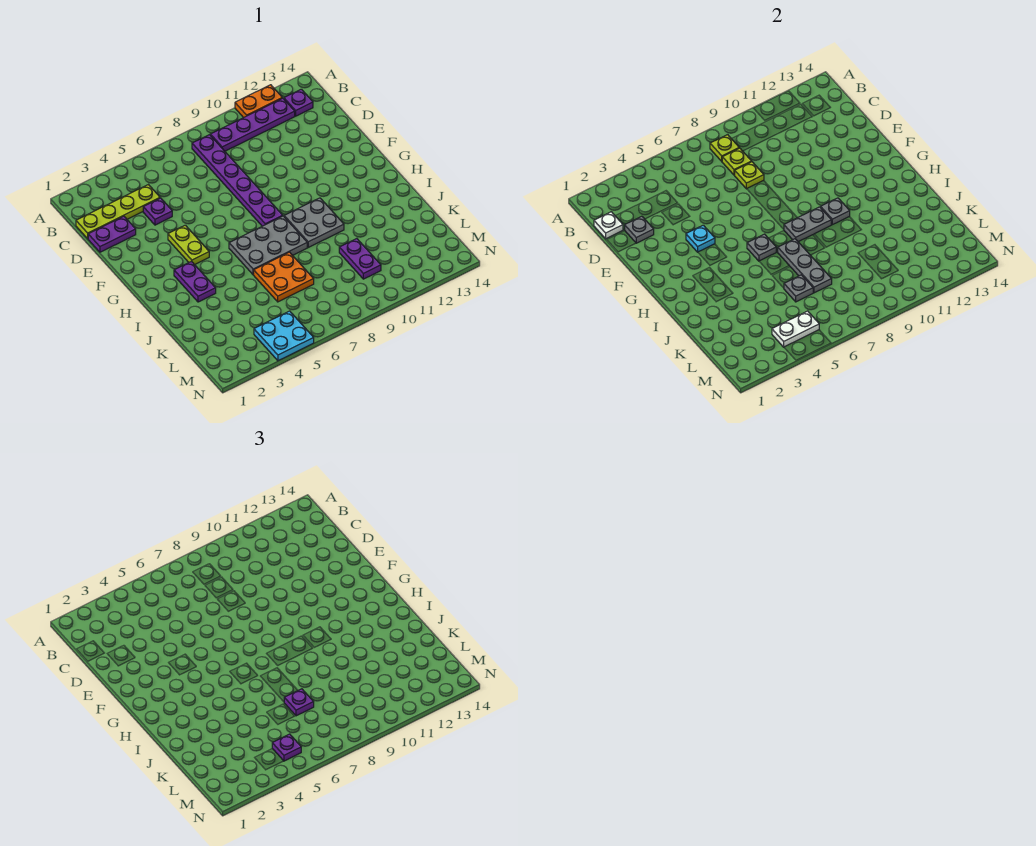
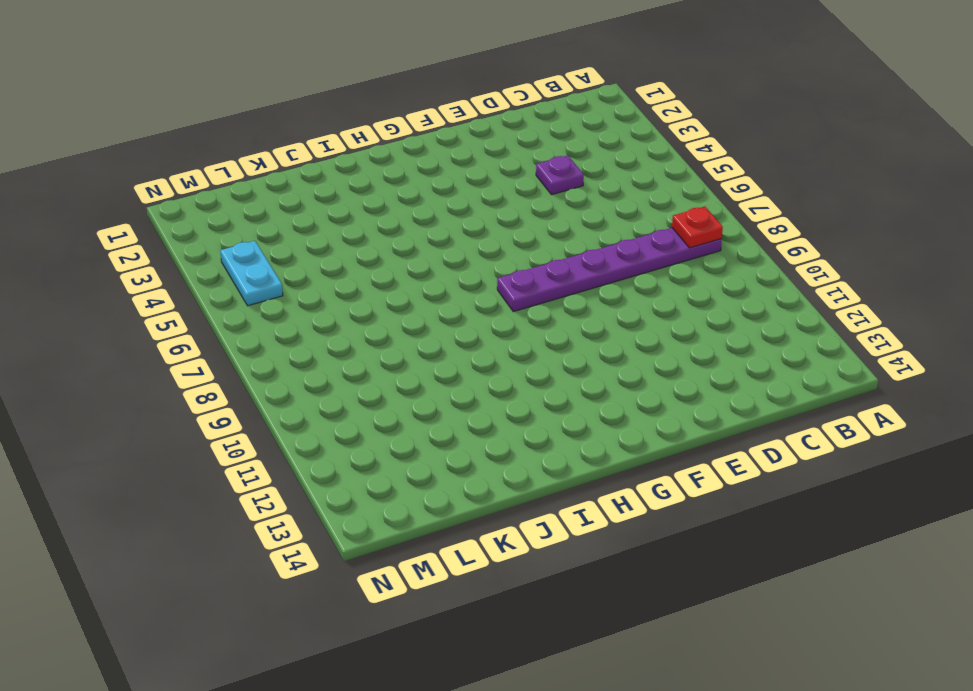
red 1x1 plate [672,206,723,248] -> lime 1x1 plate [710,135,739,161]
cyan 1x2 plate [220,241,283,306] -> cyan 2x2 plate [254,311,314,361]
none -> orange 1x2 plate [235,85,282,118]
none -> purple 1x4 plate [210,98,295,151]
none -> purple 1x1 plate [284,89,313,116]

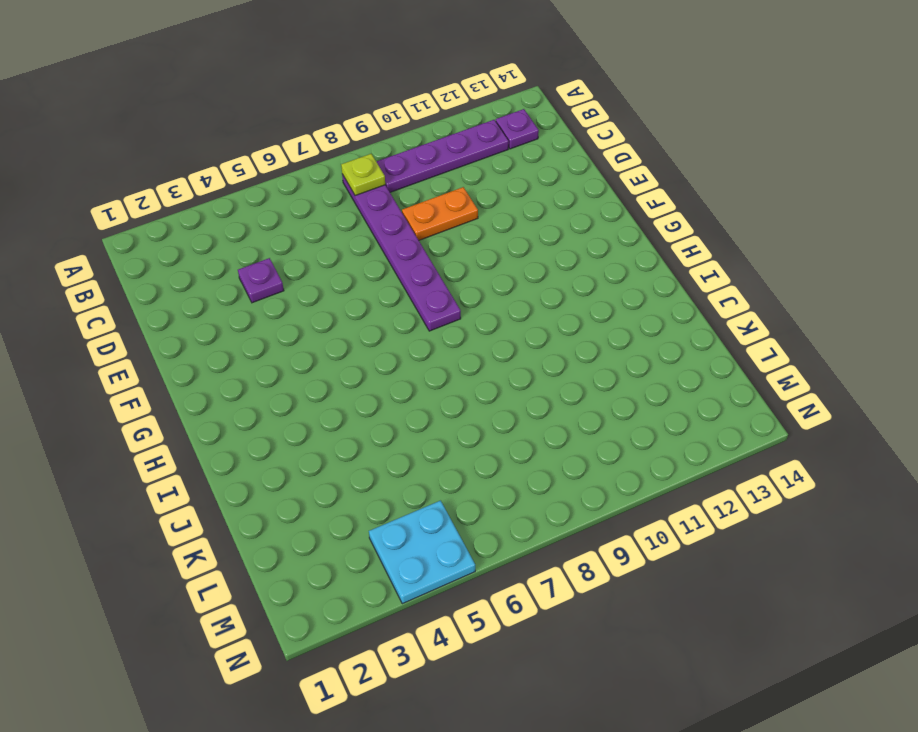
orange 1x2 plate [402,187,478,240] -> orange 1x2 plate moved to [235,85,282,118]
none -> lime 1x4 plate [76,185,160,239]
none -> purple 1x2 plate [88,216,136,252]
none -> lime 1x2 plate [168,225,209,265]

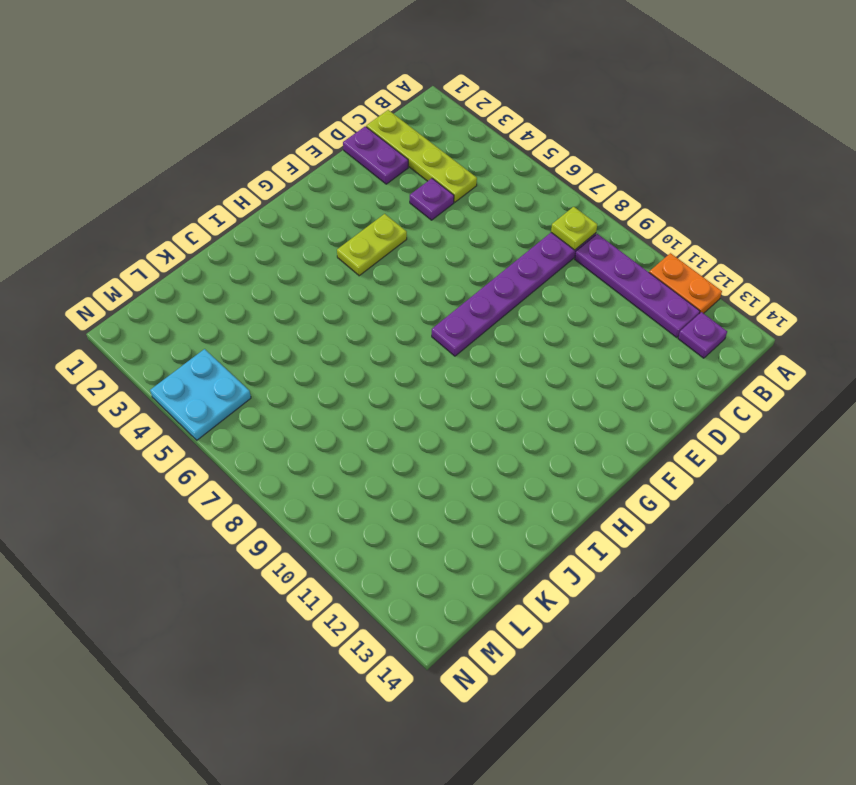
none -> purple 1x2 plate [174,262,216,302]
none -> grey 2x3 plate [229,216,307,275]
none -> grey 2x2 plate [284,198,344,247]

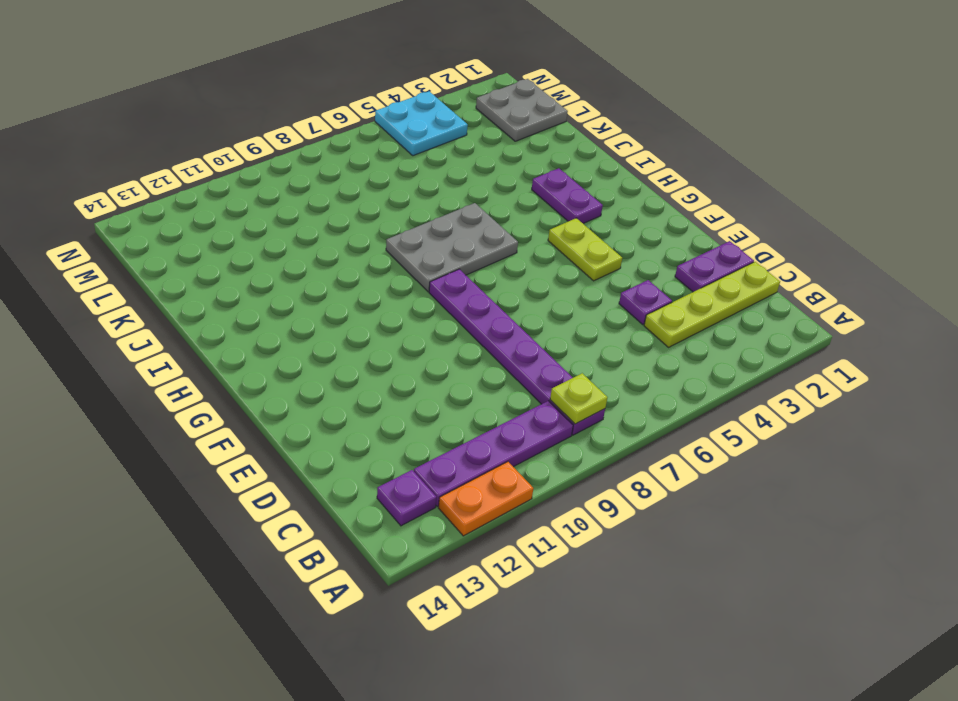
grey 2x2 plate [476,79,568,141] -> grey 2x2 plate moved to [284,198,344,247]
none -> orange 2x2 plate [254,252,314,302]
none -> purple 1x2 plate [339,239,381,279]
none -> white 1x1 plate [594,212,623,239]

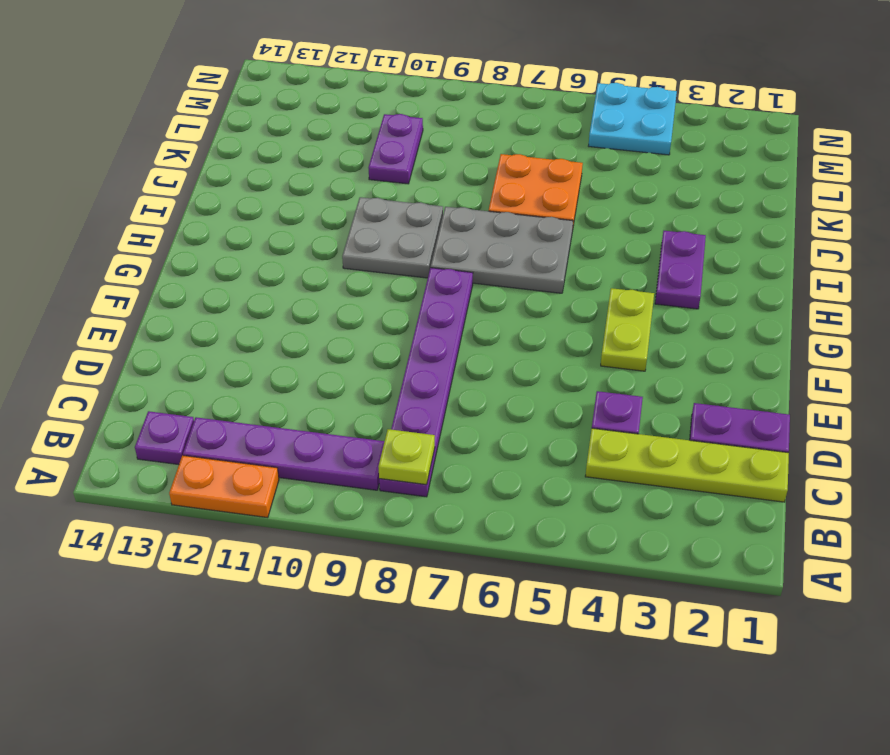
none -> white 1x1 plate [594,212,623,239]
none -> lime 1x1 plate [722,148,752,175]
none -> grey 1x1 plate [625,216,654,243]

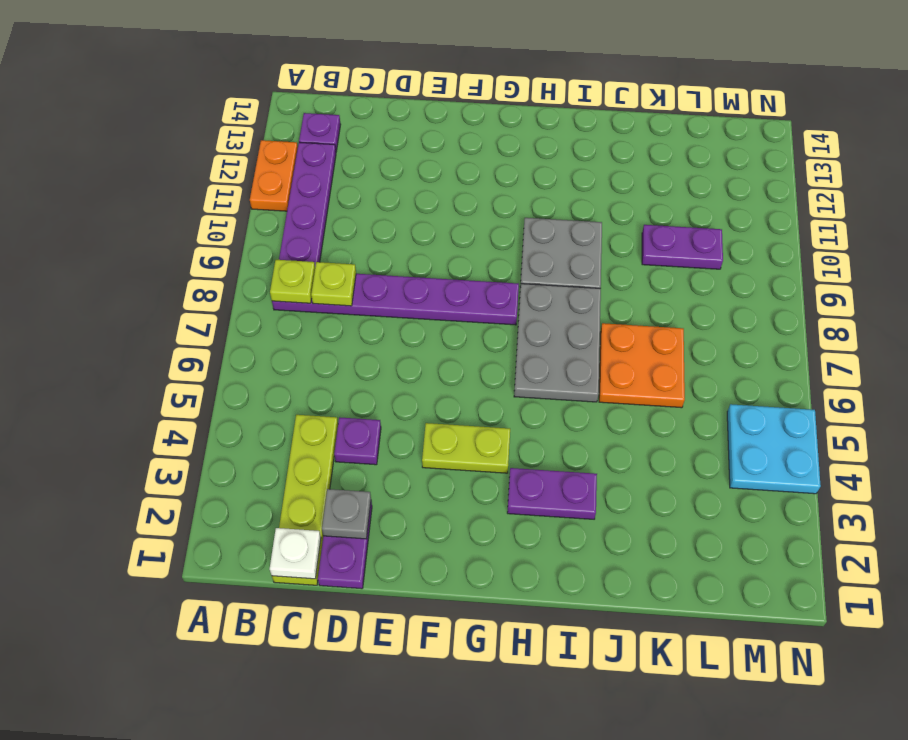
none -> lime 1x1 plate [735,162,764,189]
none -> cyan 1x1 plate [686,225,715,252]
none -> grey 1x1 plate [747,234,776,261]

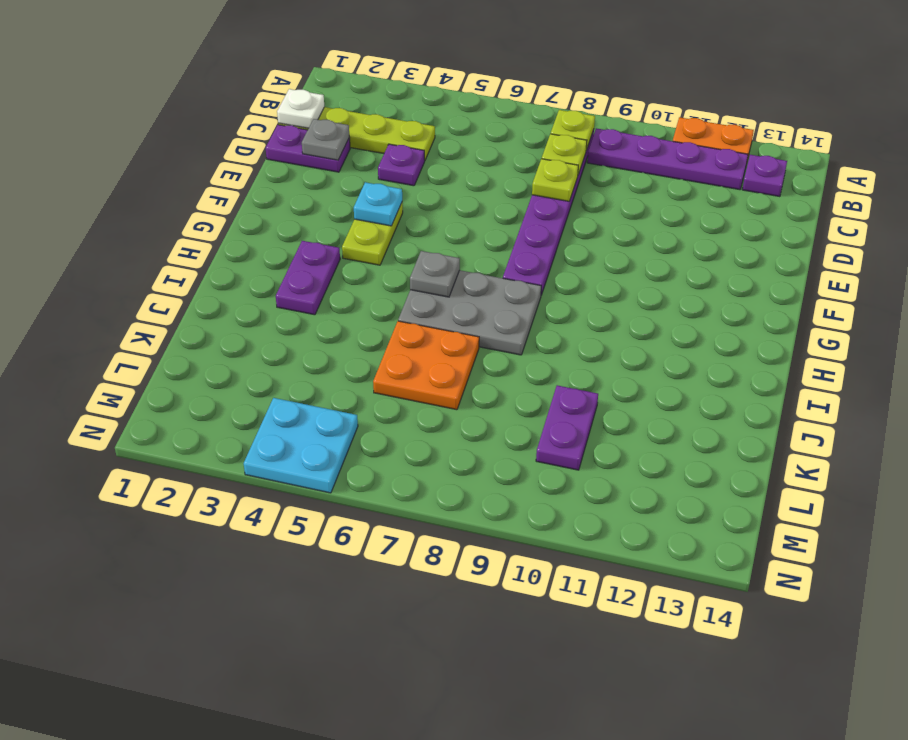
none -> grey 2x2 plate [284,198,344,247]
none -> grey 1x2 plate [784,207,831,242]
none -> grey 1x1 plate [821,198,850,225]

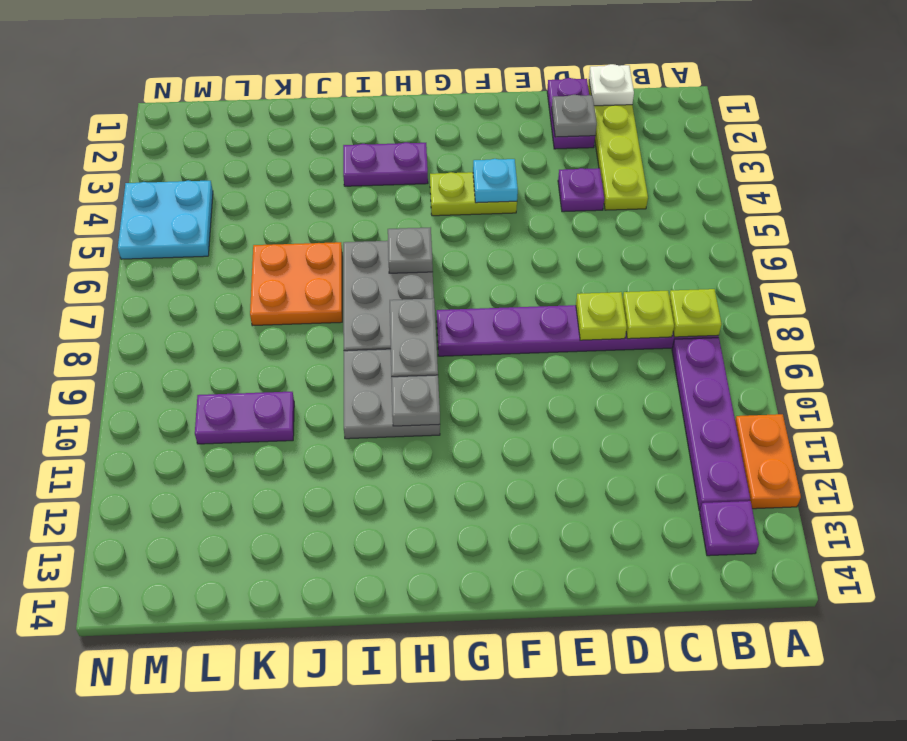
none -> grey 1x3 plate [778,239,832,293]
none -> grey 1x1 plate [784,275,813,302]
none -> white 1x2 plate [772,311,819,347]

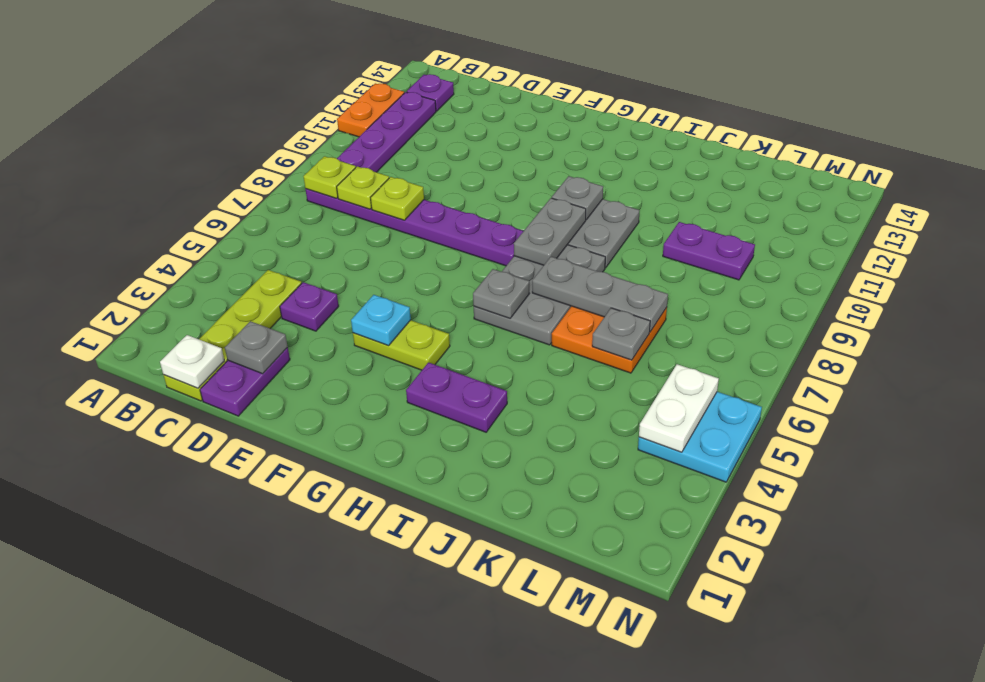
none -> purple 1x1 plate [284,689,314,716]
none -> purple 1x1 plate [272,734,301,761]

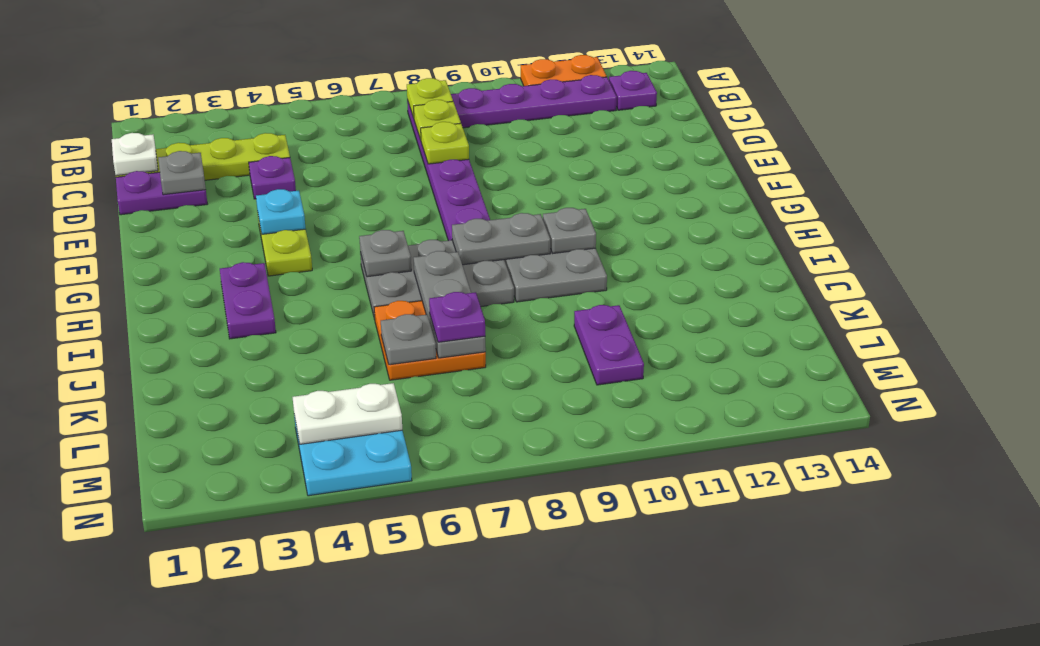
none -> purple 1x1 plate [272,734,301,761]

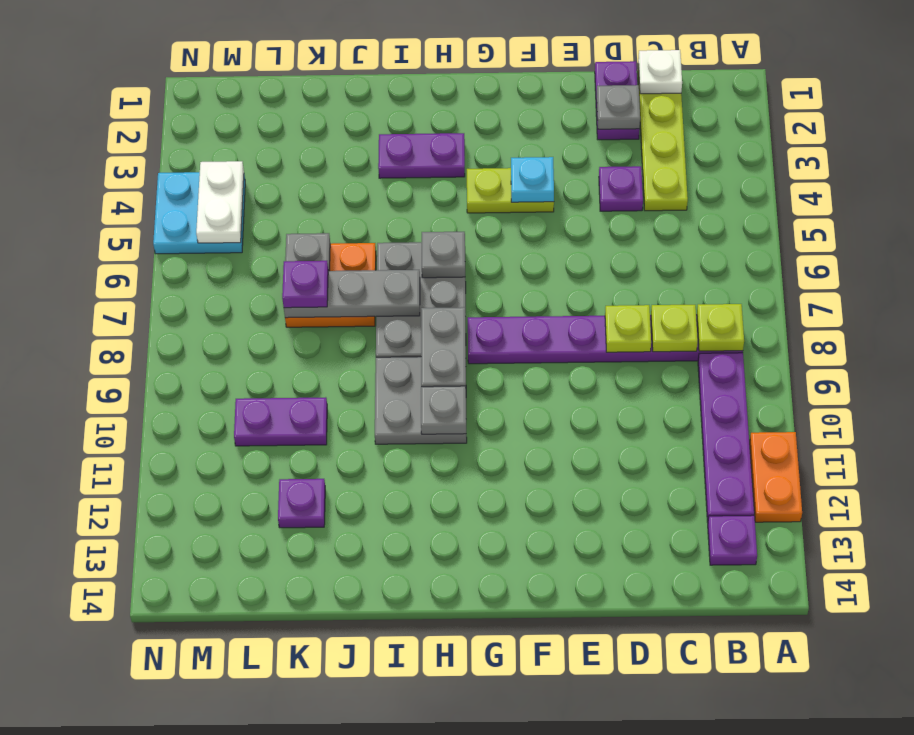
purple 1x1 plate [278,479,325,528] -> purple 1x1 plate moved to [272,734,301,761]

